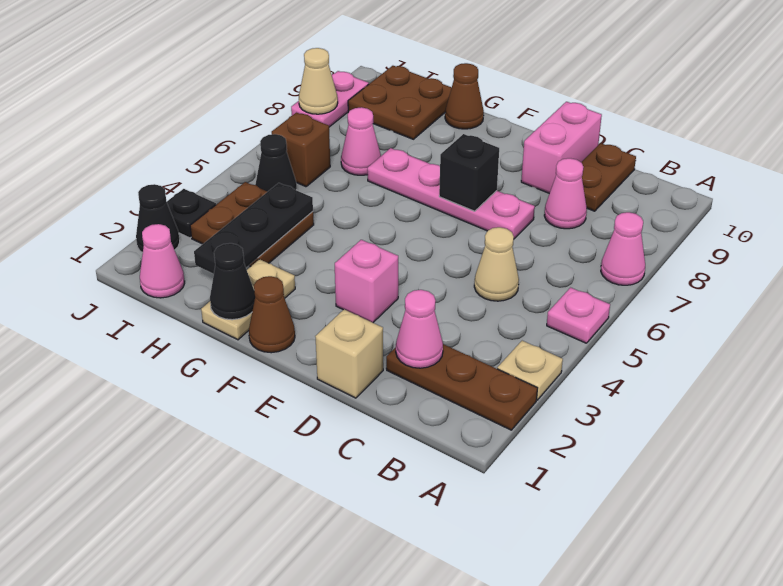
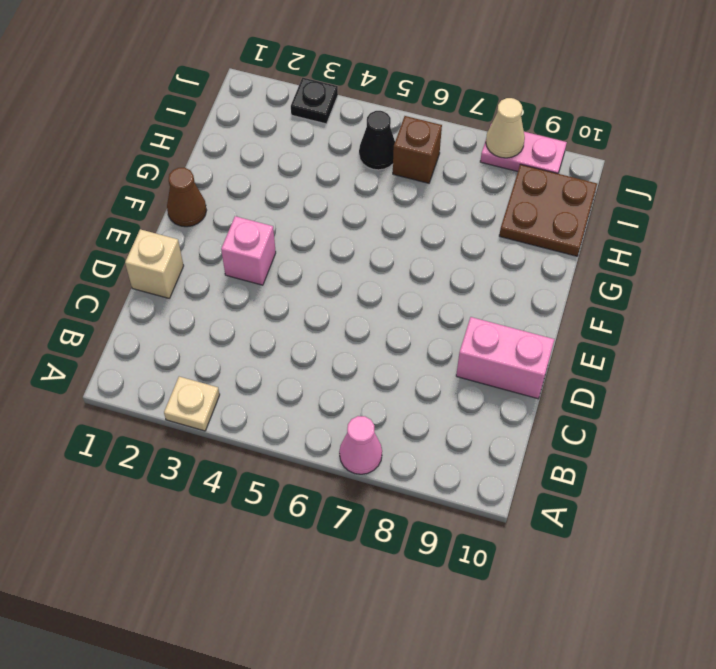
none -> brown 1x3 plate [386,344,537,430]
none -> pink 1x1 plate [547,288,610,343]
none -> tan 1x1 cone [474,227,519,301]

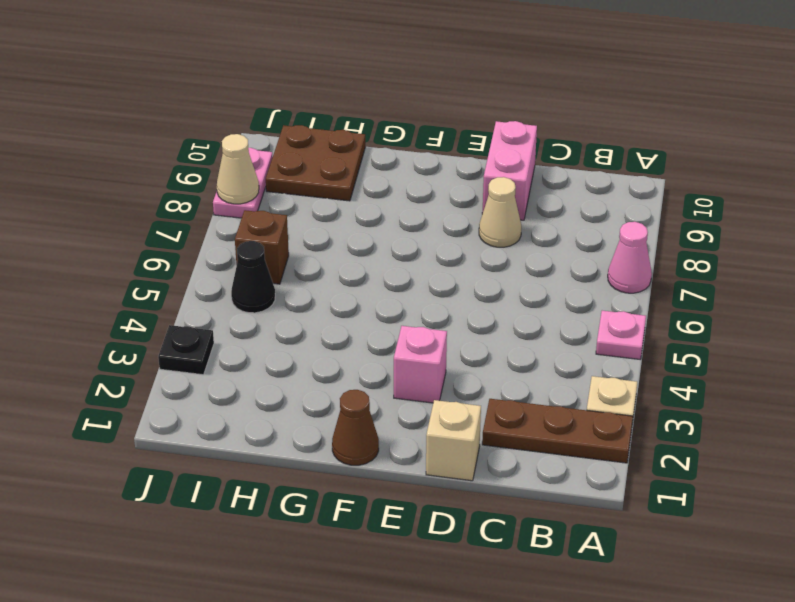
tan 1x1 cone [479,177,521,247] -> tan 1x1 cone moved to [474,227,519,301]
none -> pink 1x1 cone [544,158,587,229]
none -> brown 1x2 plate [581,143,636,211]
none -> pink 1x4 plate [367,148,535,239]

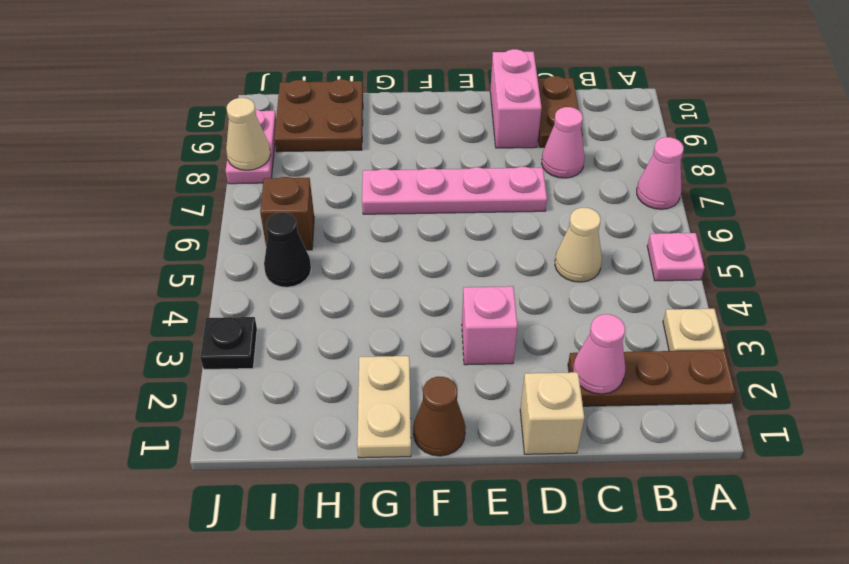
none -> brown 1x1 cone [445,63,484,129]
none -> brown 2x2 plate [190,182,314,267]
none -> pink 1x1 cone [341,107,381,175]

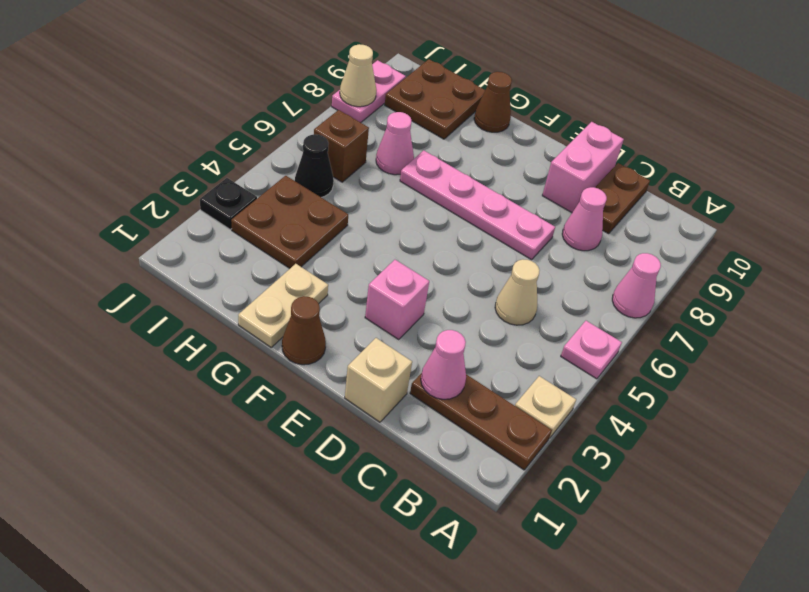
none -> pink 1x1 cone [140,224,185,298]
none -> black 1x1 cone [136,184,180,253]
none -> black 1x1 brick [439,134,499,211]

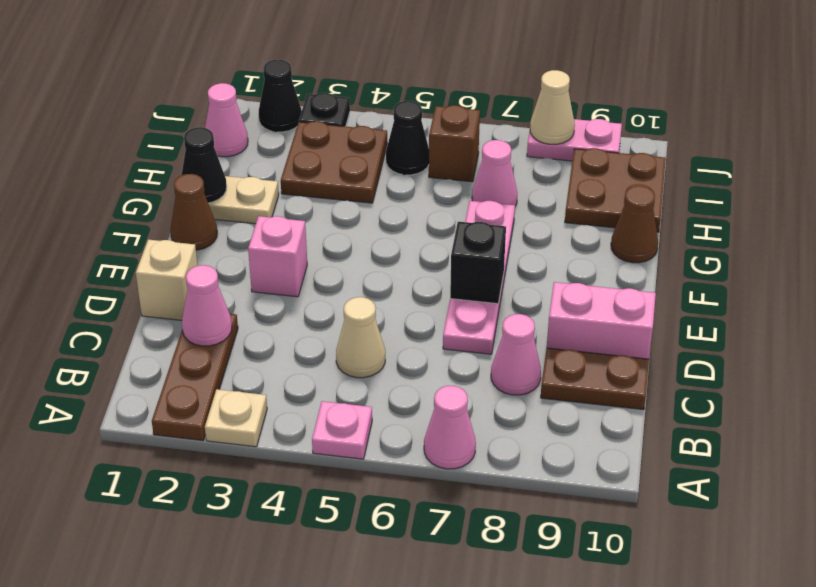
none -> black 1x3 plate [194,183,313,274]

